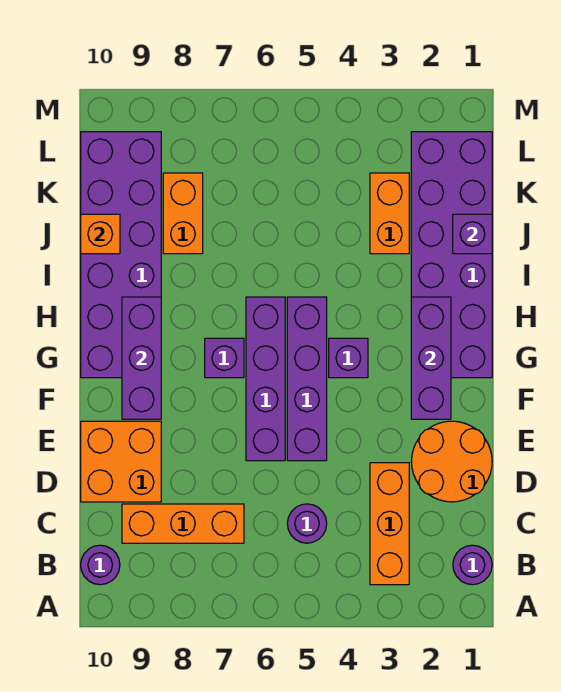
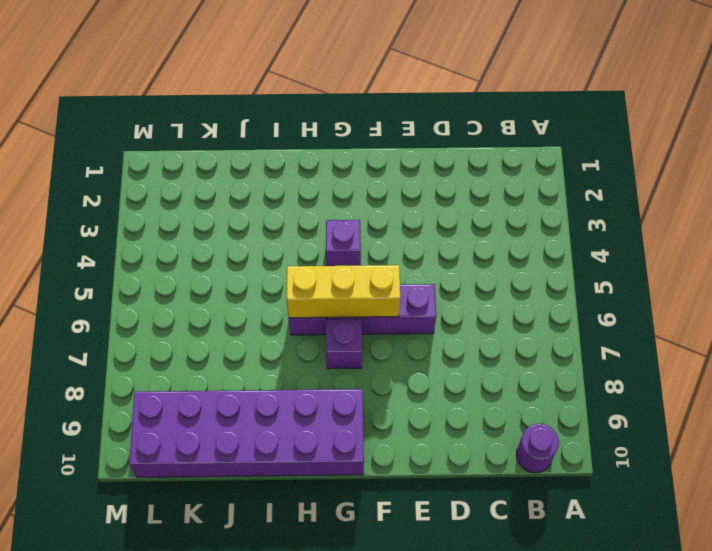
yellow 1x3 brick [287,265,400,318] -> none
none -> purple 1x1 round brick [453,545,492,585]
none -> orange 1x3 brick [370,463,409,585]
none -> purple 1x1 round brick [287,504,327,543]

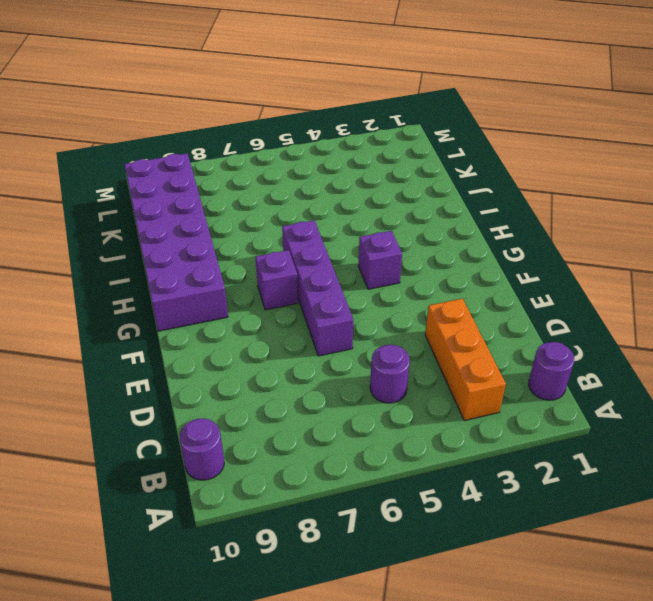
none -> orange 1x3 brick [122,504,244,543]
none -> orange 2x2 round brick [411,421,492,502]
none -> orange 2x2 brick [81,421,161,502]

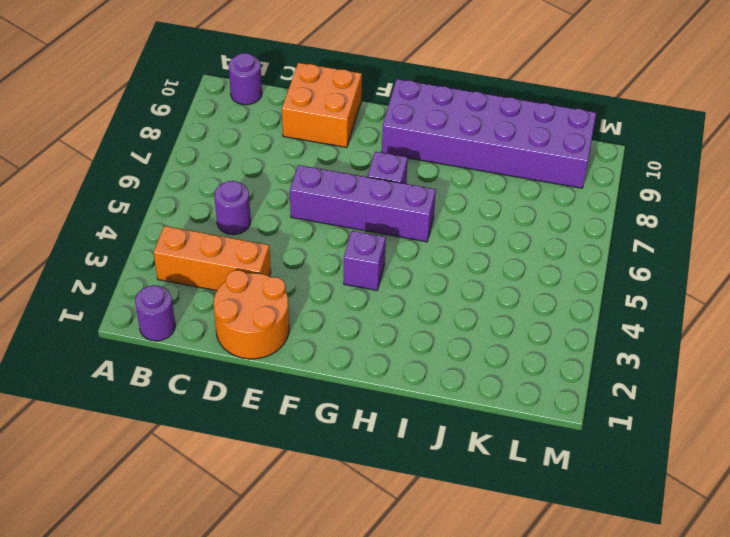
none -> orange 1x3 brick [122,504,244,543]
none -> purple 1x4 brick [287,297,327,461]
none -> purple 2x6 brick [411,132,492,378]

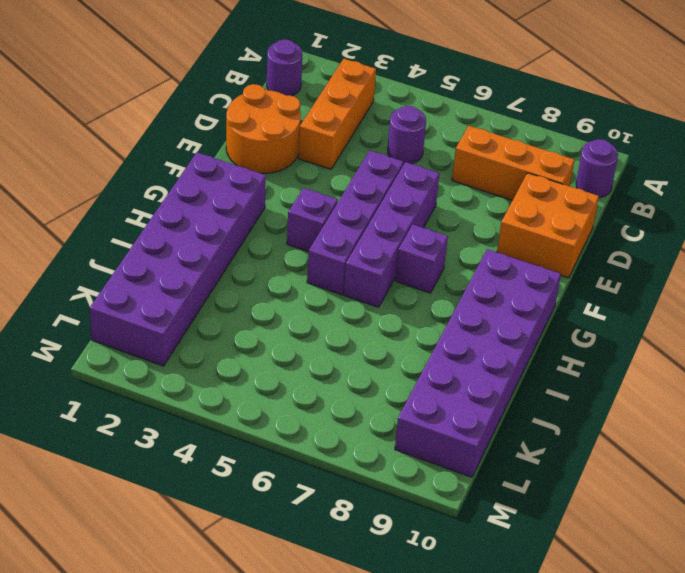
none -> orange 1x2 brick [370,173,409,254]
none -> orange 1x2 brick [163,173,203,254]
none -> purple 1x3 brick [411,297,451,419]

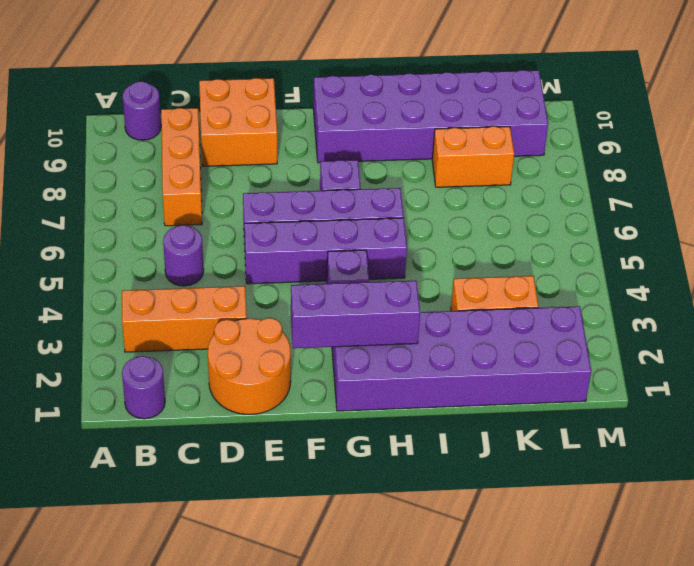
none -> purple 1x3 brick [122,297,161,419]
none -> purple 1x1 brick [453,214,492,254]
none -> orange 1x1 brick [81,214,120,254]

